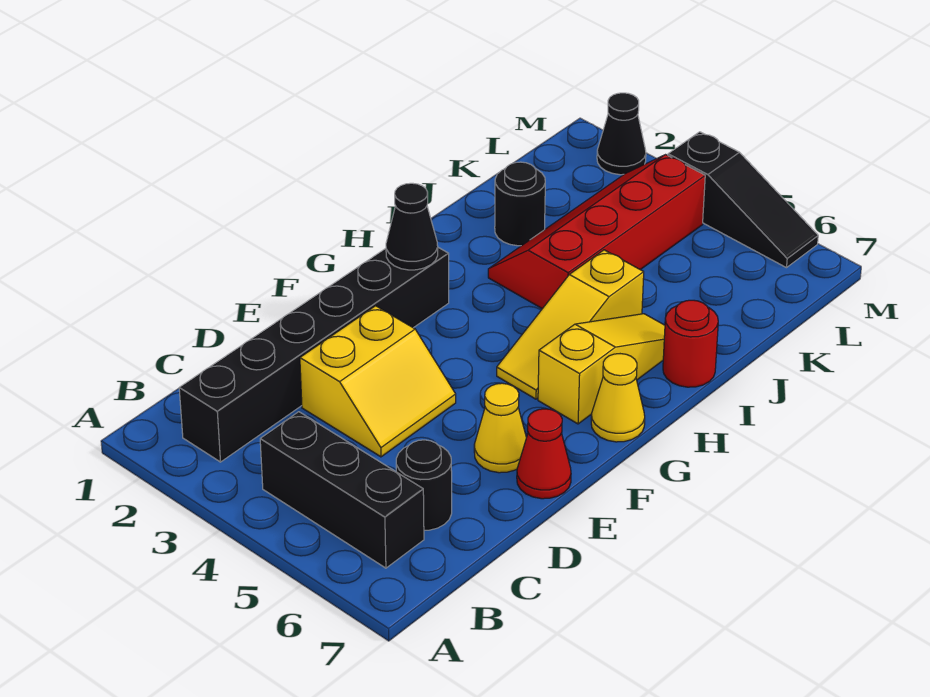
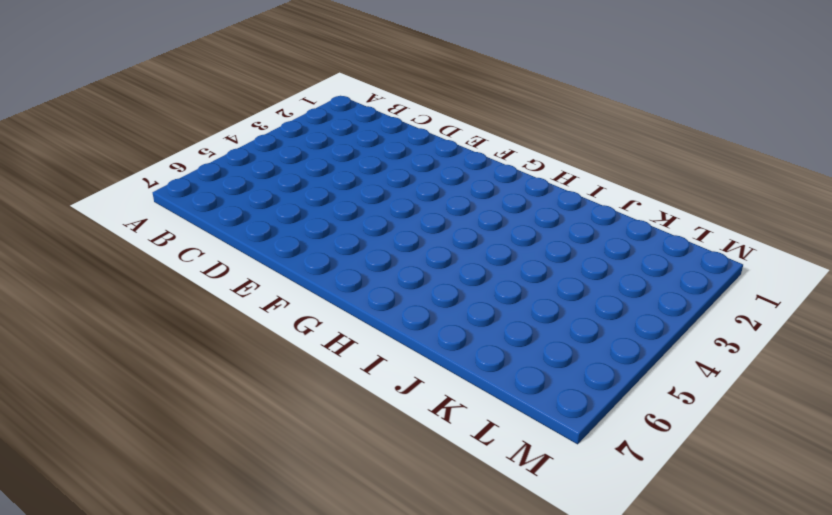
none -> black 1x6 brick [179,248,449,462]
none -> black 1x3 brick [260,412,424,568]
none -> black 1x1 round brick [396,440,452,530]

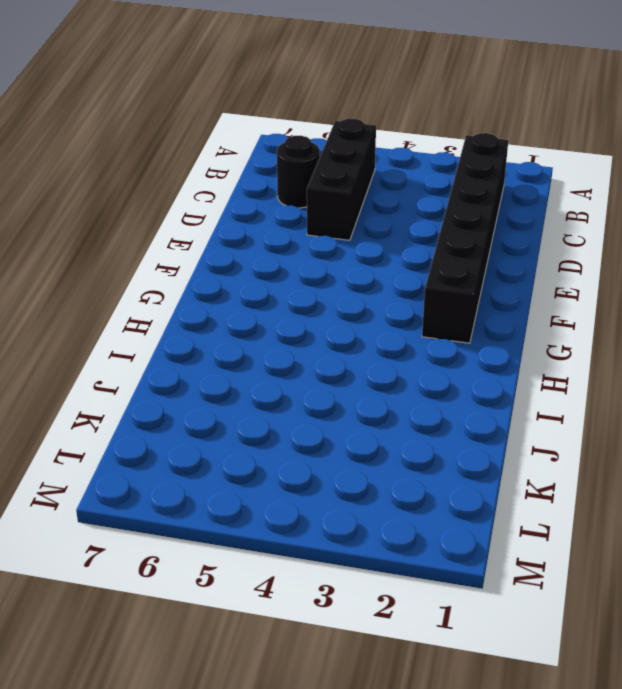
black 1x3 brick [307,119,376,240] -> black 1x3 brick turned to [260,412,424,568]
none -> yellow 2x2 slope [300,306,456,457]
none -> yellow 1x1 cone [474,383,526,473]
none -> red 1x1 cone [517,409,571,499]

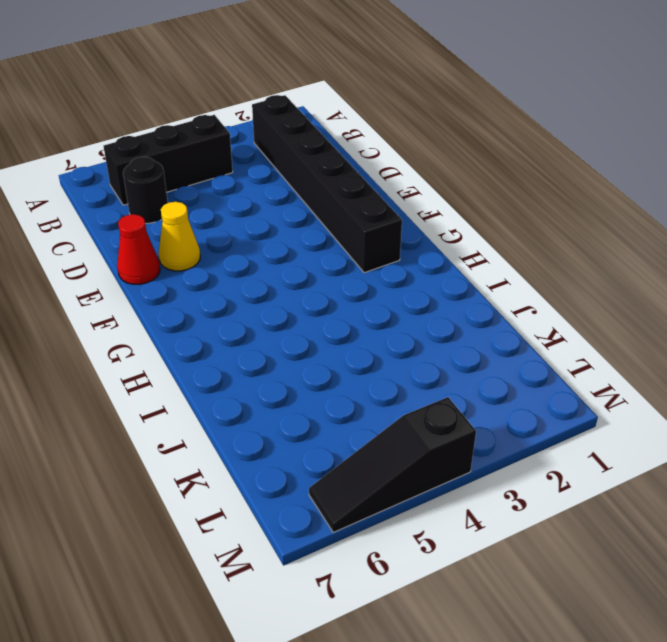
none -> yellow 2x2 slope [300,306,456,457]
none -> yellow 1x3 slope [497,250,644,399]
none -> yellow 1x3 slope [538,314,665,424]

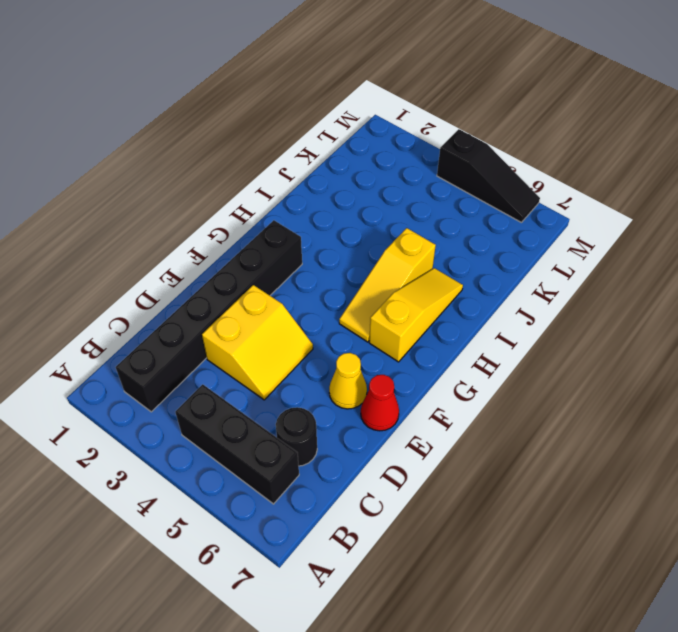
none -> yellow 1x1 cone [591,354,645,442]
none -> red 2x4 slope [488,155,705,309]
none -> red 1x1 round brick [663,300,718,387]

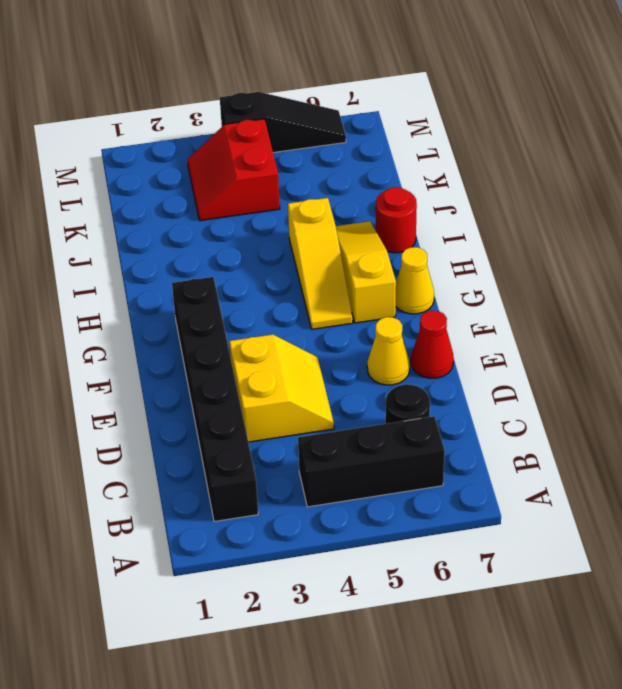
red 2x2 slope [187,119,280,221] -> red 2x4 slope [488,155,705,309]
none -> black 1x1 round brick [495,162,545,246]
none -> black 1x1 cone [597,93,646,175]
none -> black 1x1 cone [386,183,438,270]

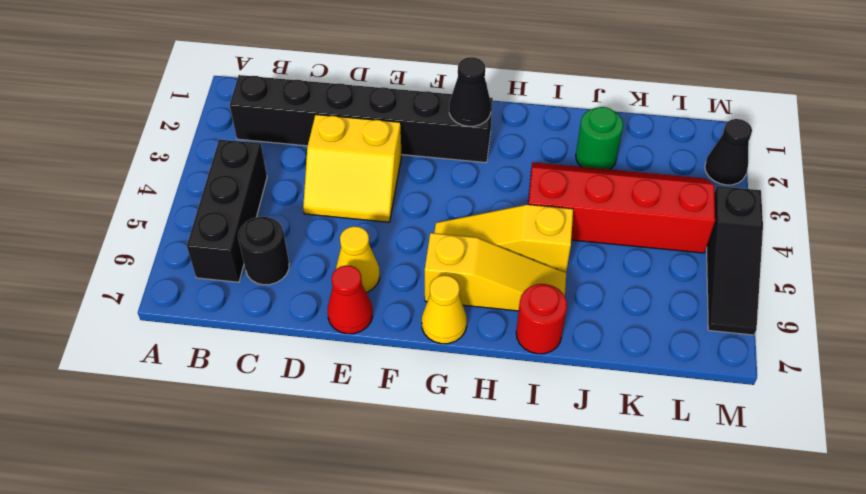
green 1x1 round brick [576,107,623,170] -> black 1x1 round brick [495,162,545,246]

